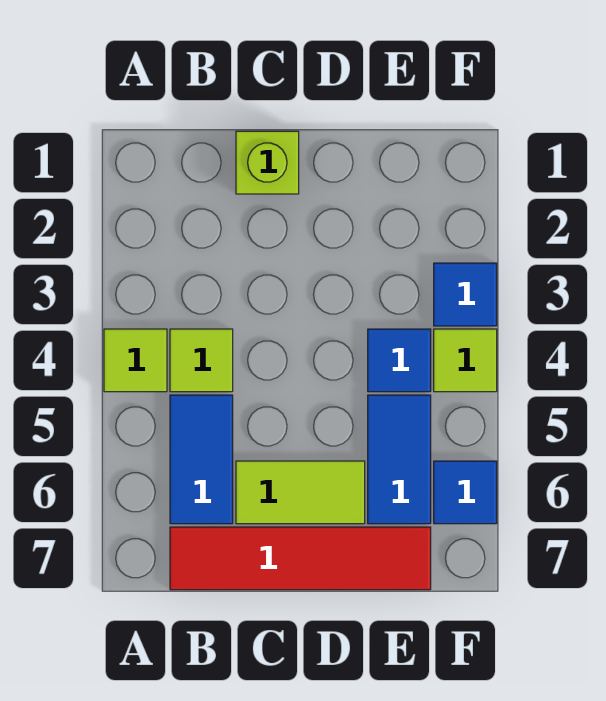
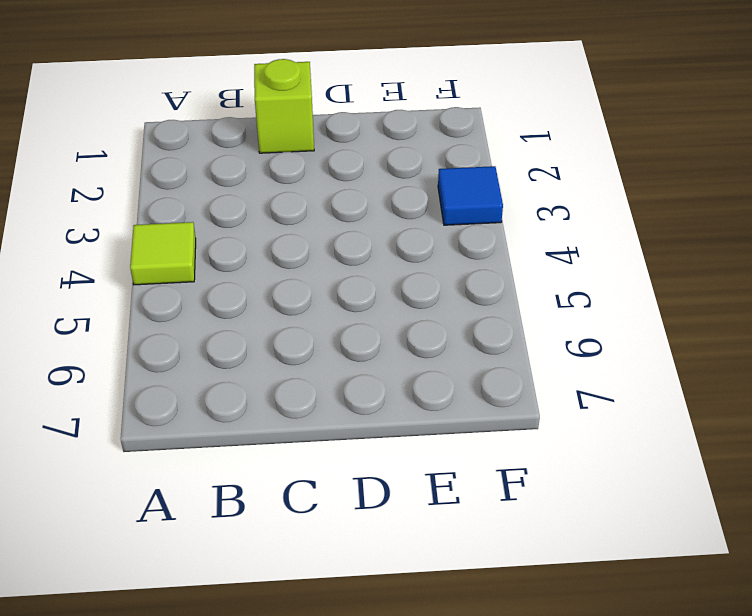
none -> lime 1x1 tile [170,329,233,392]
none -> blue 1x2 tile [170,395,233,524]

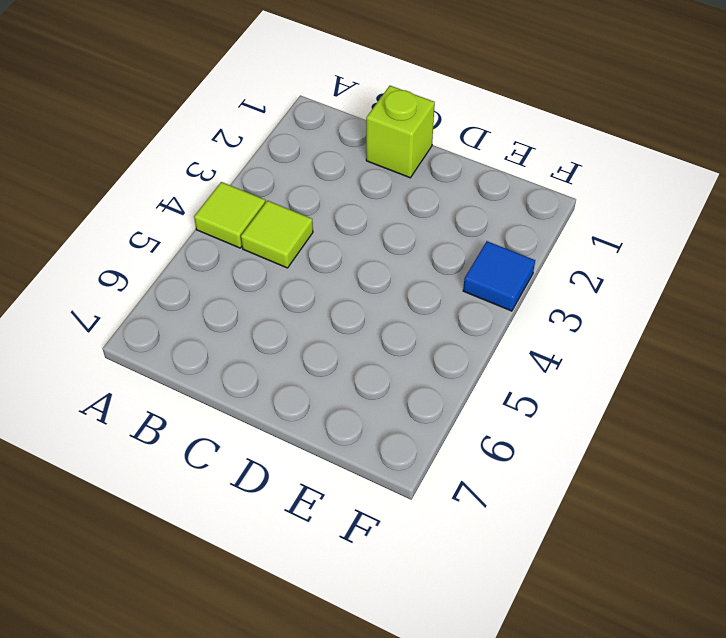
none -> blue 1x2 tile [170,395,233,524]
none -> red 1x4 tile [170,527,431,590]

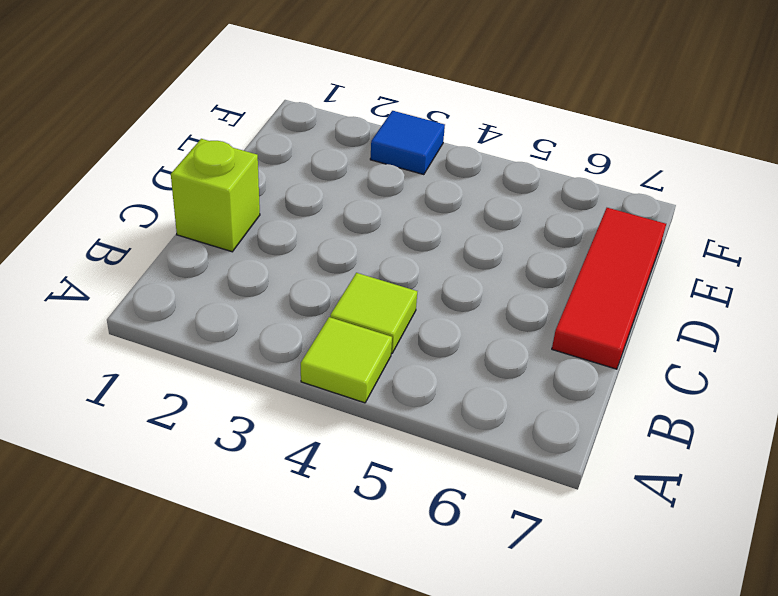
red 1x3 tile [552,208,666,369] -> red 1x4 tile [170,527,431,590]
none -> blue 1x2 tile [170,395,233,524]
none -> lime 1x2 tile [236,461,365,524]

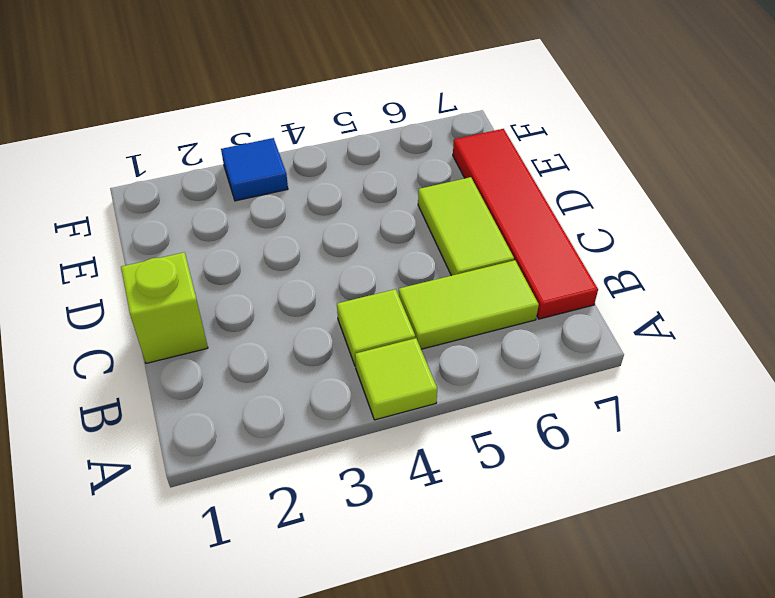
lime 1x2 tile [399,260,539,349] -> blue 1x2 tile [170,395,233,524]
none -> blue 1x1 tile [368,329,431,392]
none -> blue 1x2 tile [368,395,431,524]

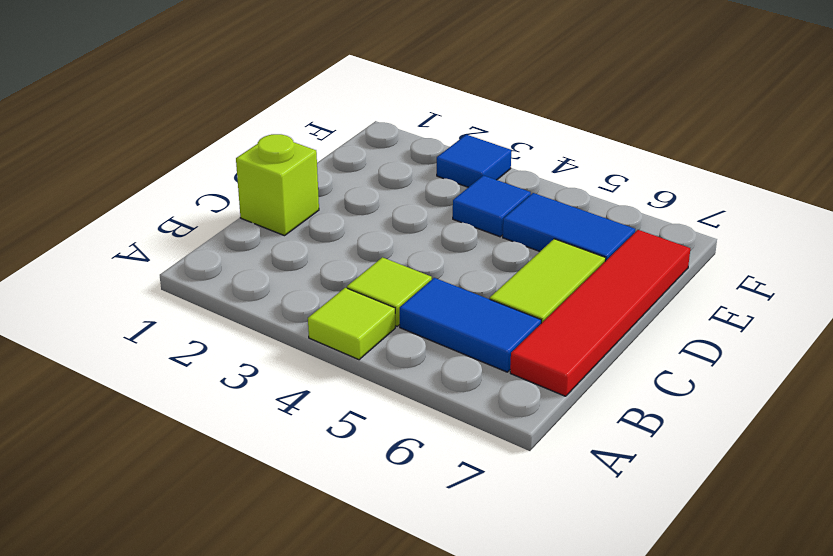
none -> lime 1x1 tile [434,329,497,392]
none -> blue 1x1 tile [434,461,497,524]

